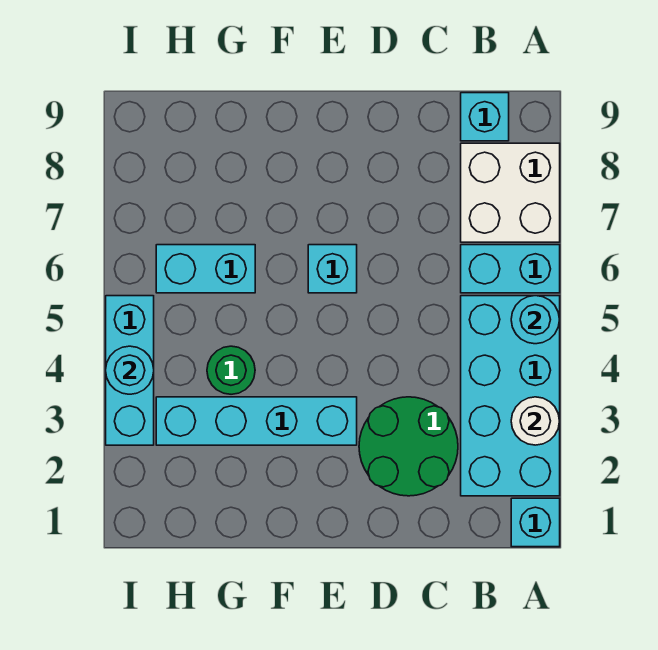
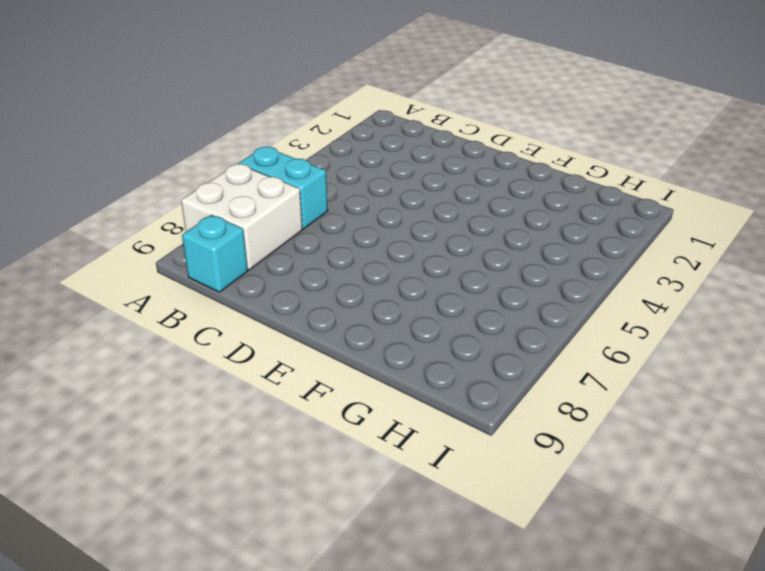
none -> cyan 1x1 brick [511,498,560,547]
none -> cyan 2x4 brick [461,296,560,496]
none -> green 2x2 round brick [359,397,458,496]

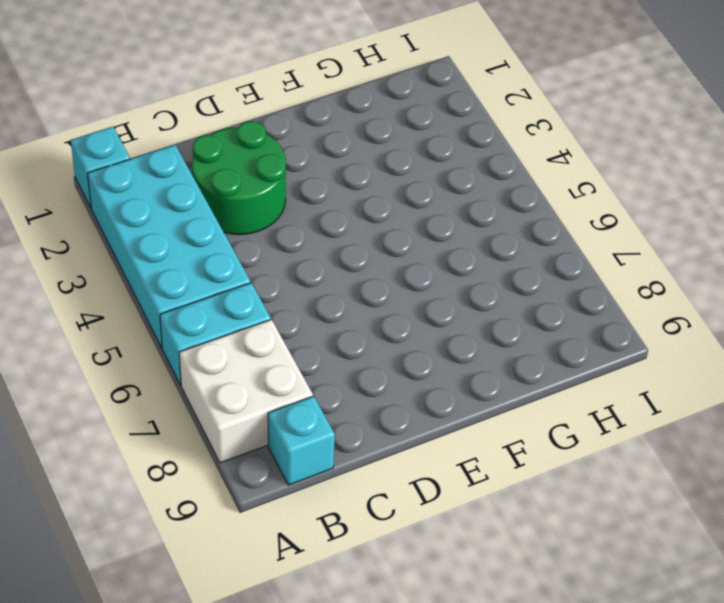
none -> cyan 1x4 brick [156,397,357,445]
none -> cyan 1x1 brick [308,245,357,293]
none -> green 1x1 round brick [207,346,255,394]

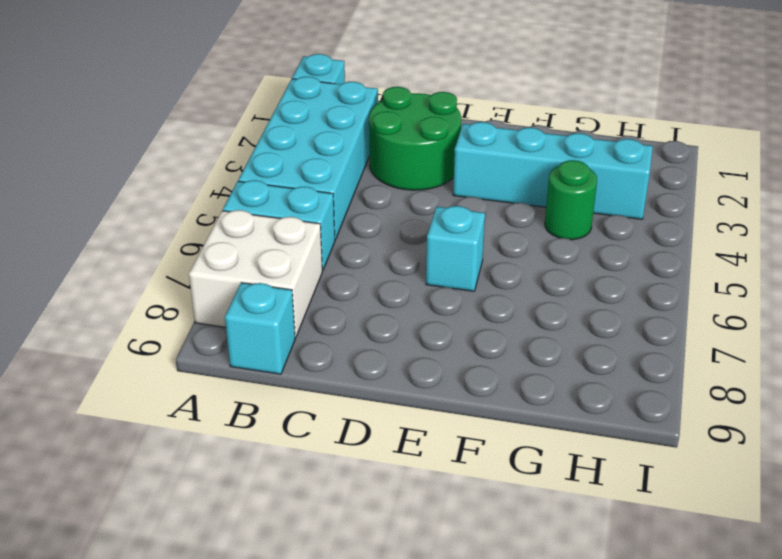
none -> cyan 1x2 brick [156,245,255,293]
none -> cyan 1x3 brick [106,296,154,445]
none -> white 1x1 round brick [511,397,560,445]

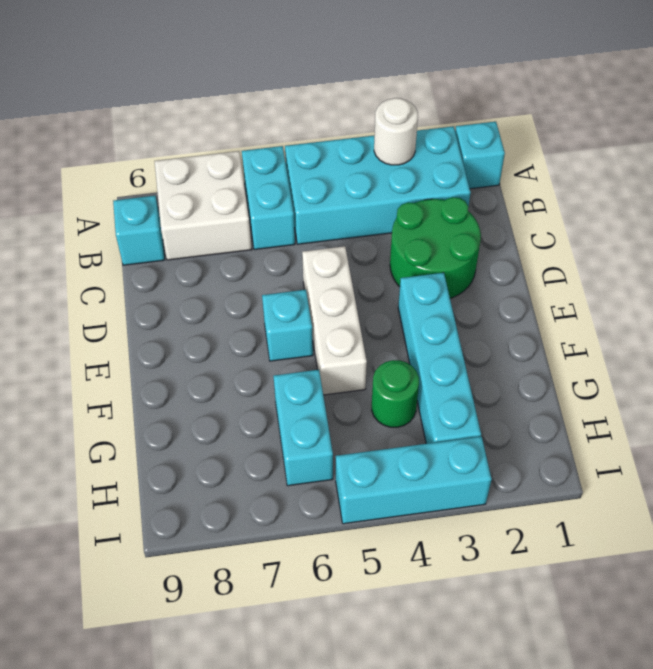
white 1x3 brick [302,246,367,395] -> none
none -> cyan 1x1 round brick [511,296,559,344]
none -> cyan 1x1 round brick [106,346,154,394]

